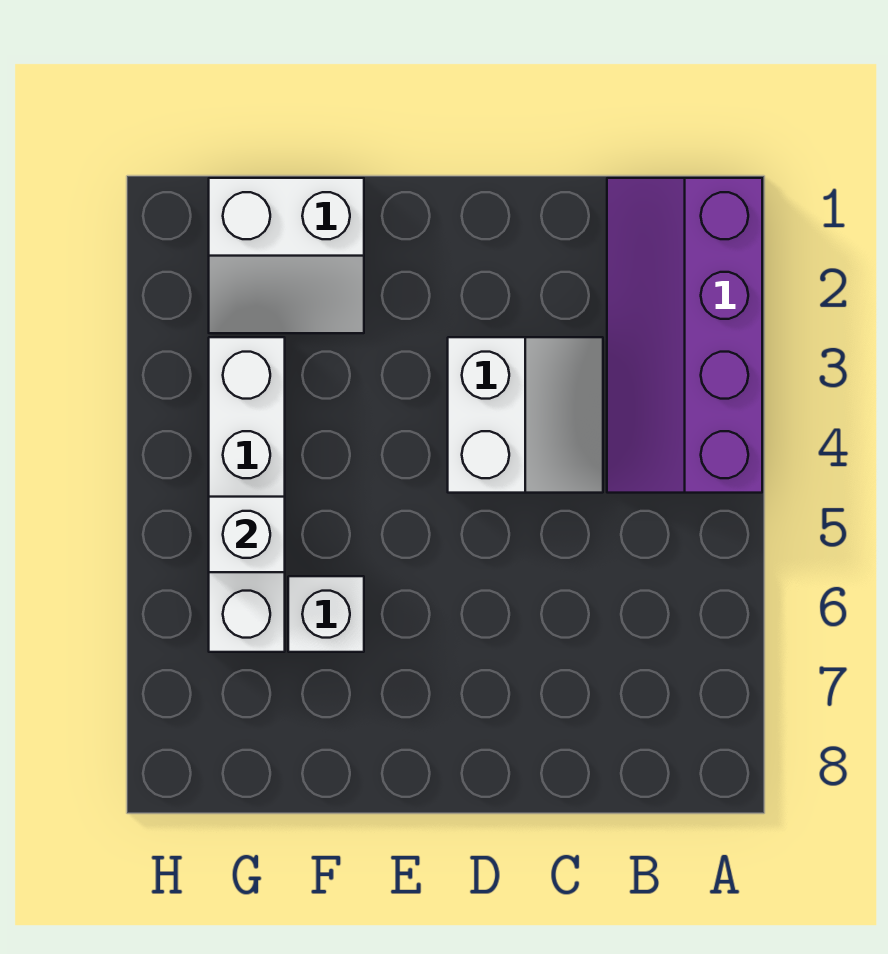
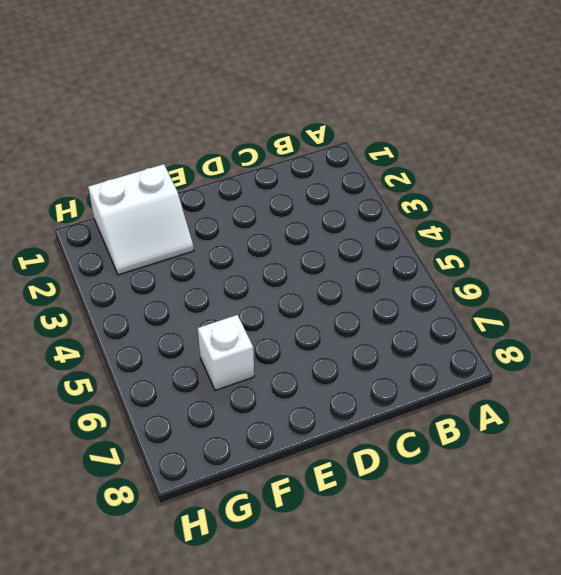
none -> purple 2x4 slope [607,178,762,493]
none -> white 2x2 slope [448,337,603,493]

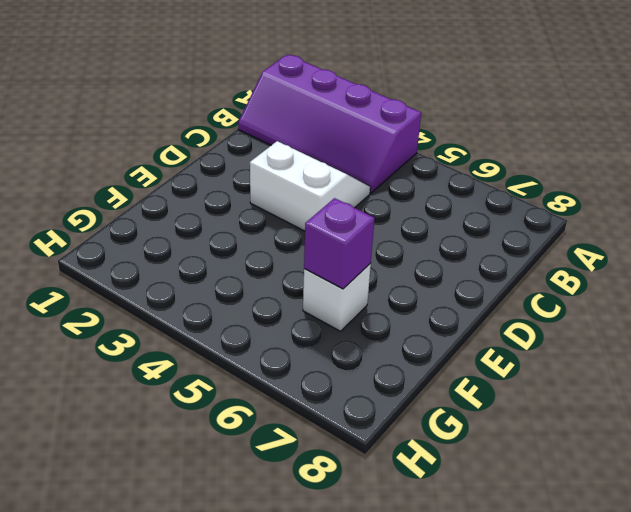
purple 1x1 brick [304,198,374,289] -> none
none -> white 2x2 slope [209,178,364,333]
none -> white 1x4 brick [209,337,285,652]

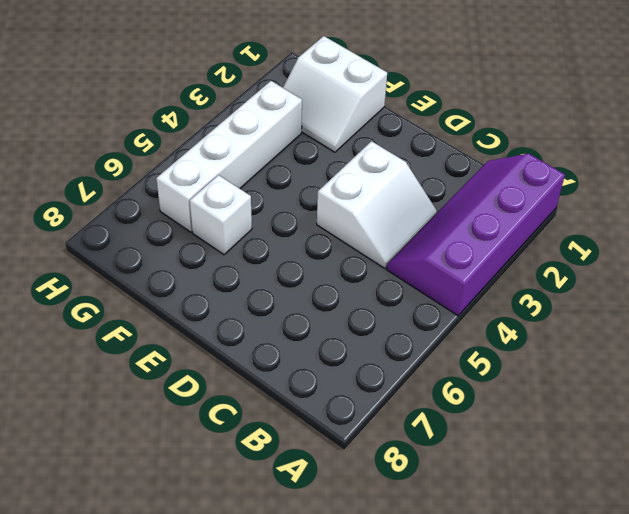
none -> white 1x1 brick [209,497,285,572]

